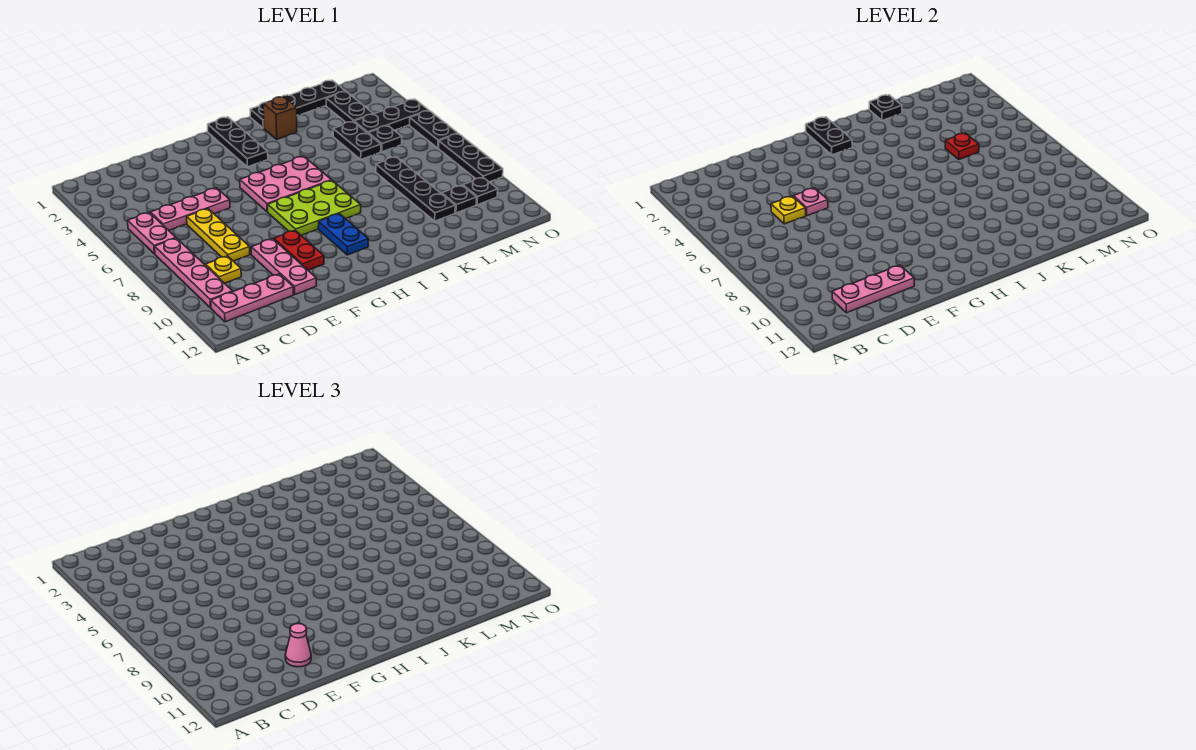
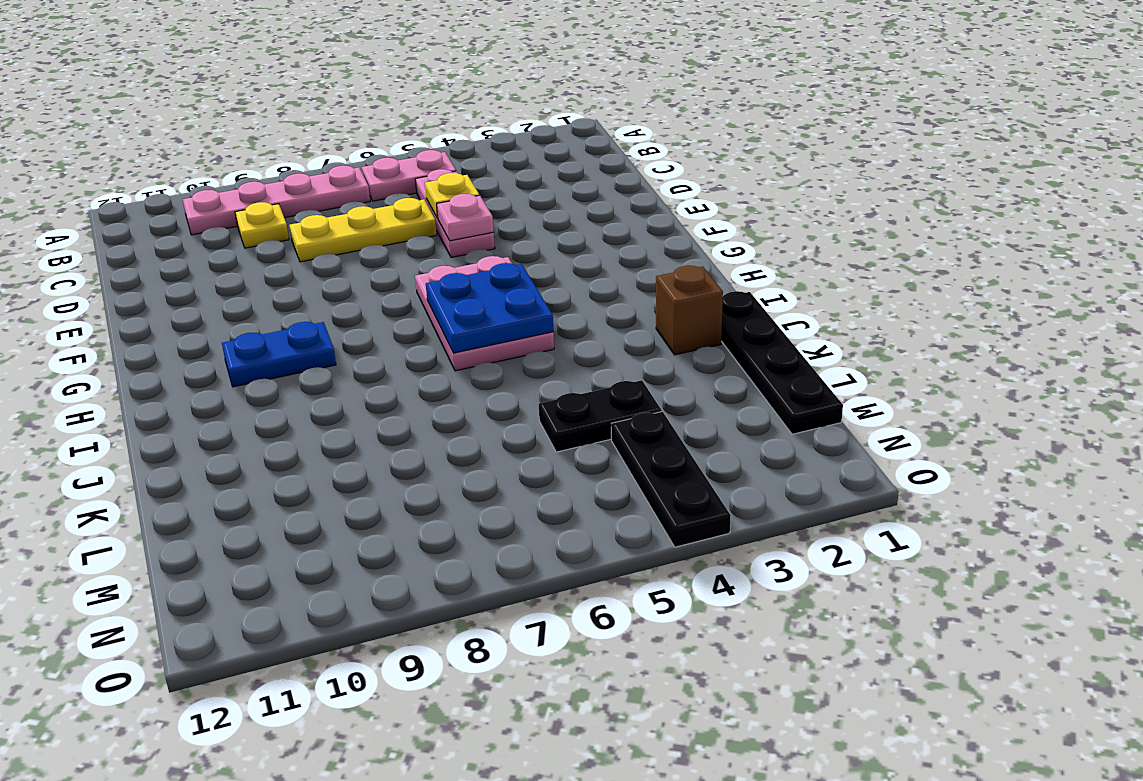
blue 2x2 plate [426,263,554,353] -> none
none -> pink 1x3 plate [211,274,293,322]
none -> pink 1x3 plate [251,239,316,295]
none -> red 1x2 plate [274,230,324,270]
none -> lime 2x3 plate [268,180,361,235]

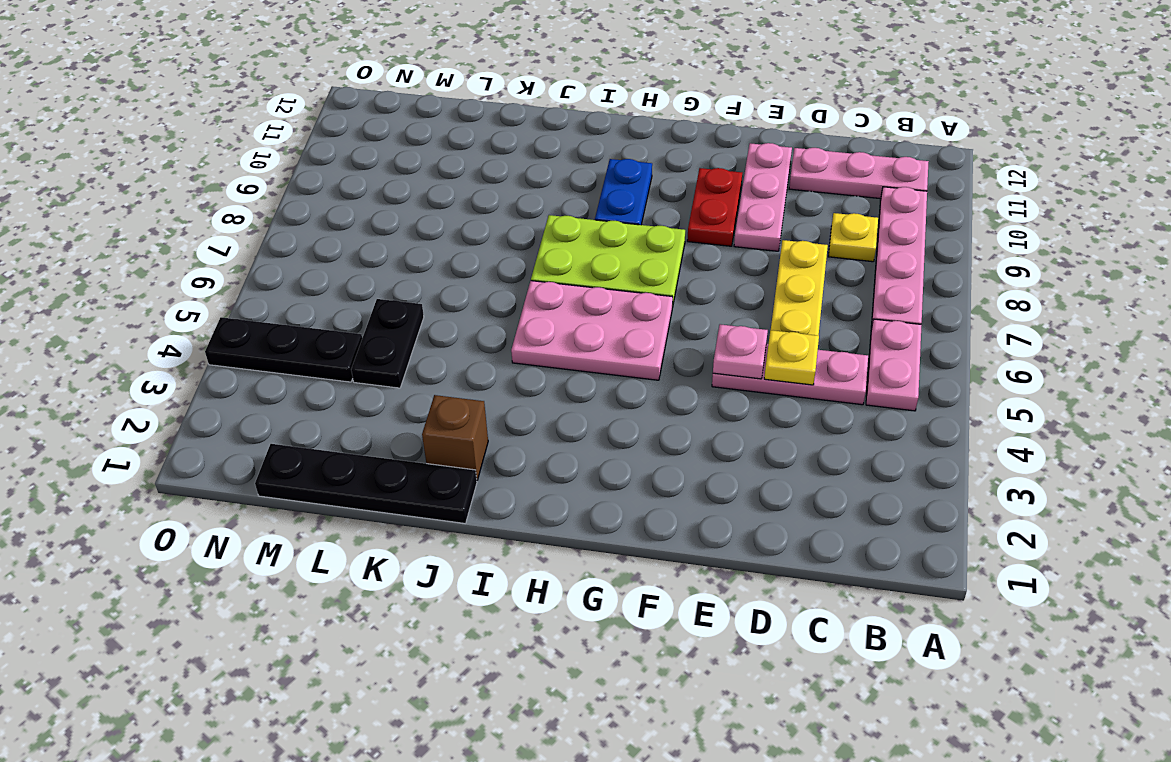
none -> black 1x3 plate [208,117,268,167]
none -> black 1x4 plate [376,157,455,221]
none -> black 1x2 plate [326,91,373,122]
none -> black 1x1 plate [368,126,402,152]

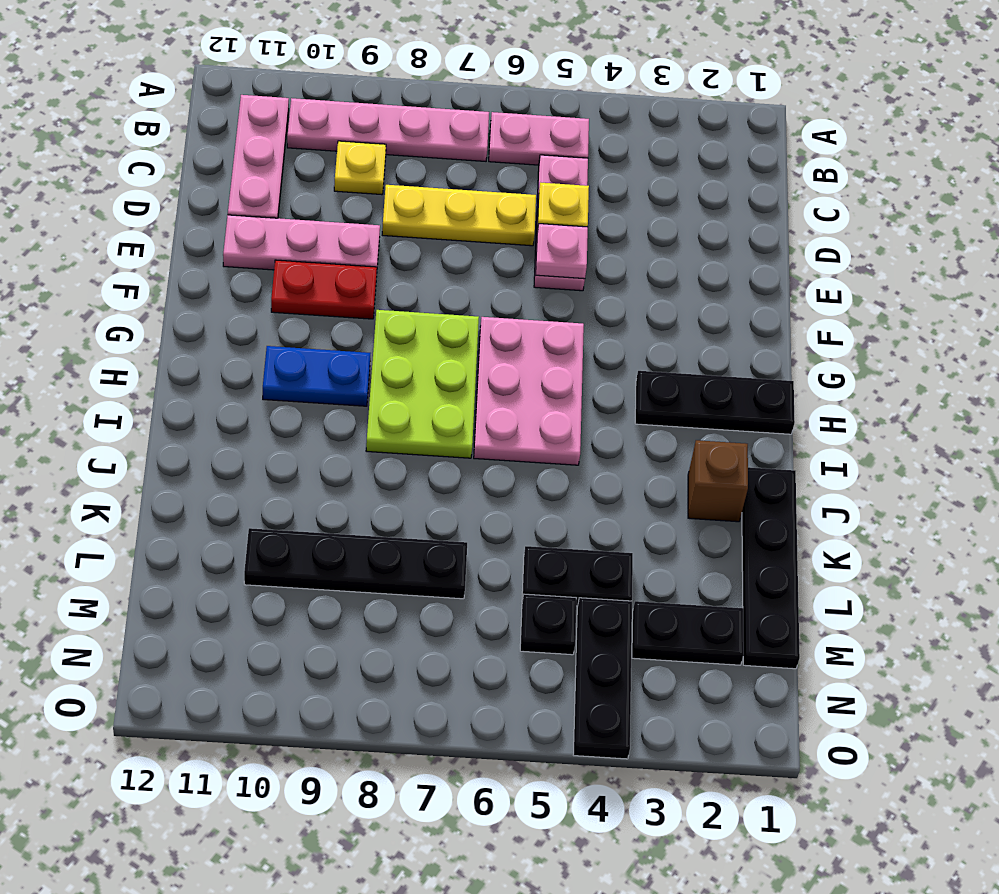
none -> black 1x1 plate [442,185,477,213]
none -> black 1x1 plate [463,177,498,205]
none -> black 1x2 plate [410,111,458,148]
none -> black 1x3 plate [439,134,503,182]

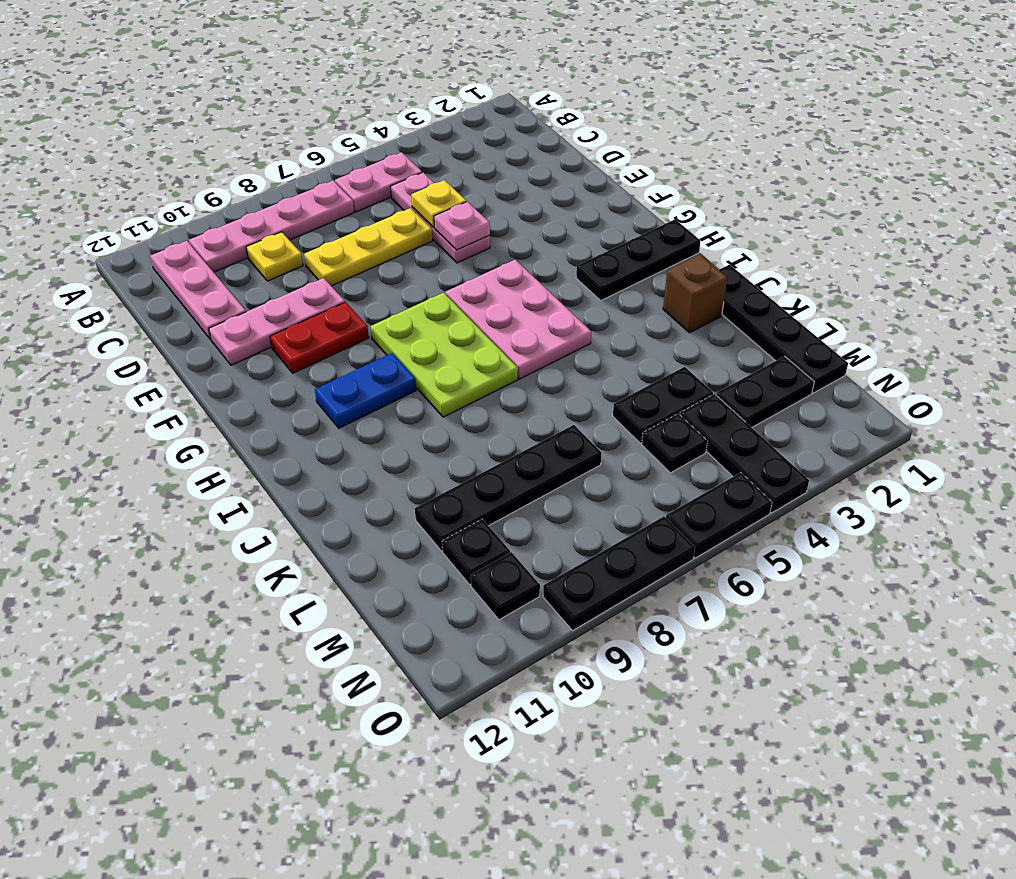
none -> pink 1x3 plate [832,265,914,313]
none -> black 1x2 plate [806,117,852,155]
none -> black 1x1 plate [869,95,902,120]
none -> red 1x1 plate [945,133,979,159]

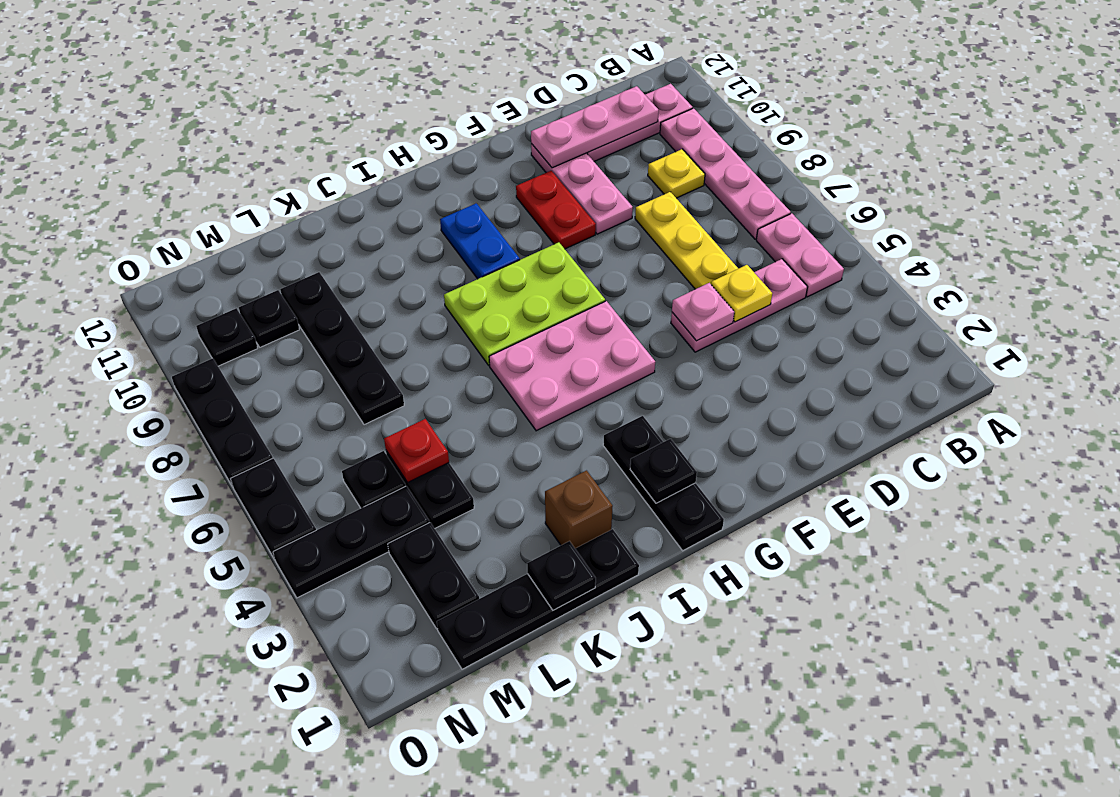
black 1x1 plate [630,439,697,503] -> black 1x2 plate [806,117,852,155]
none -> pink 1x1 cone [285,624,311,667]

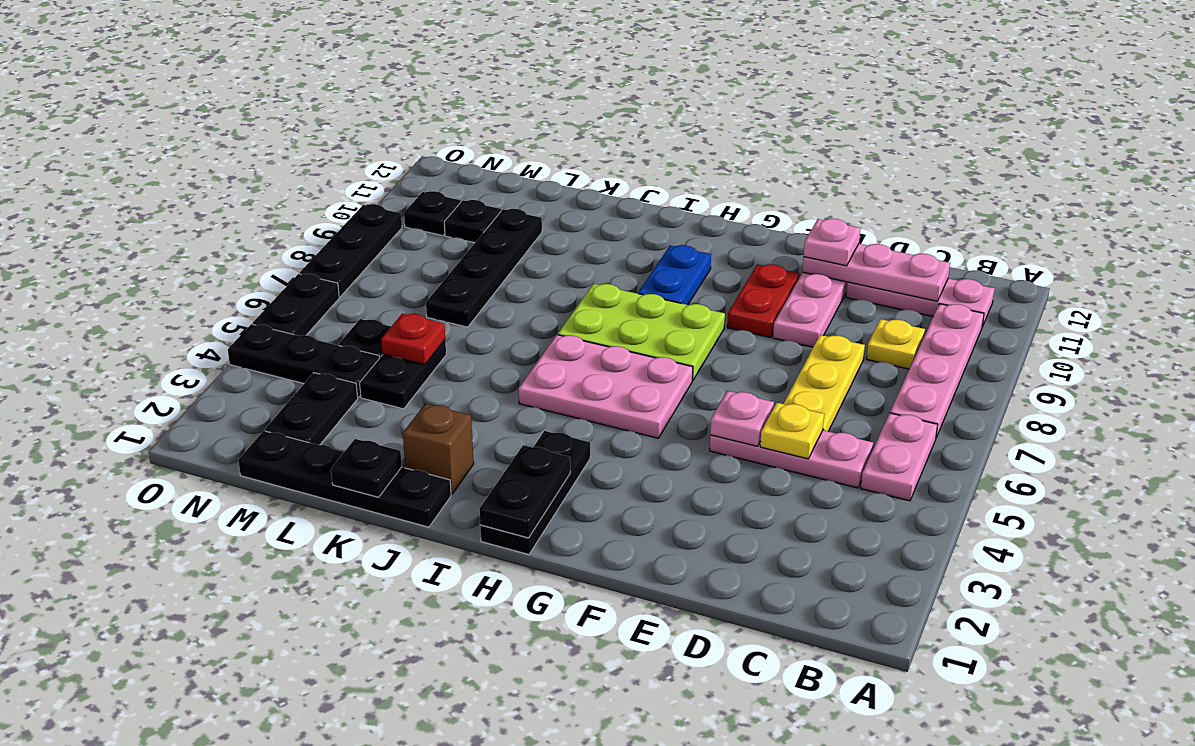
pink 1x1 plate [804,219,860,266] -> pink 1x1 cone [285,624,311,667]

